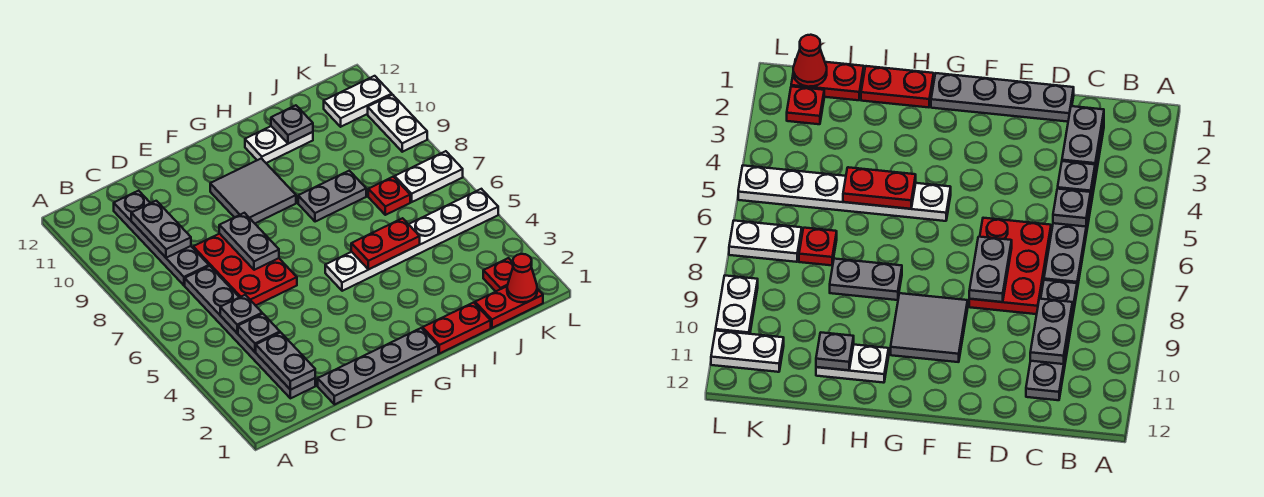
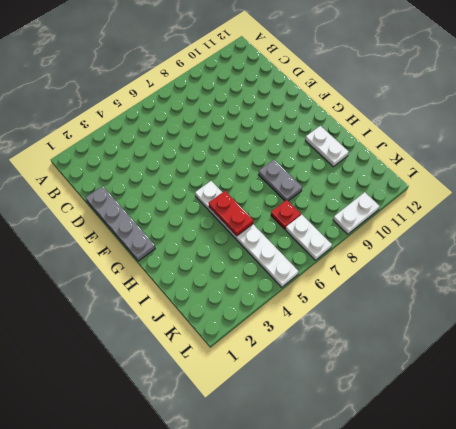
none -> grey 1x6 plate [185,266,315,398]
none -> grey 1x4 plate [114,191,209,285]
none -> red 2x3 plate [193,234,297,306]

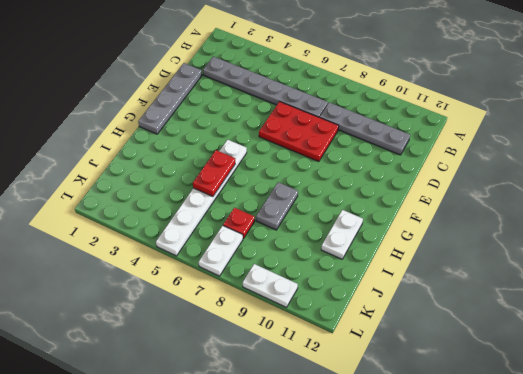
none -> grey 2x2 tile [210,158,296,223]
none -> red 1x2 plate [423,302,491,354]
none -> red 1x2 plate [475,286,543,328]

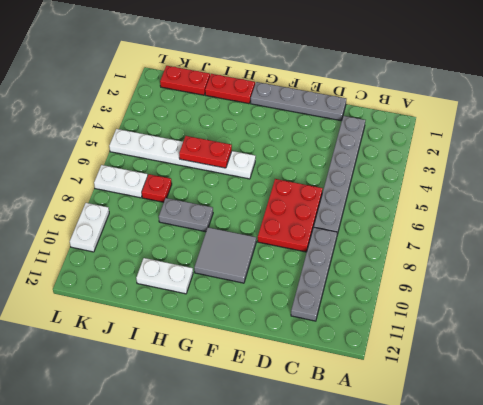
none -> red 1x1 plate [483,258,513,291]
none -> white 1x2 plate [324,76,392,127]
none -> grey 1x2 plate [256,332,315,390]

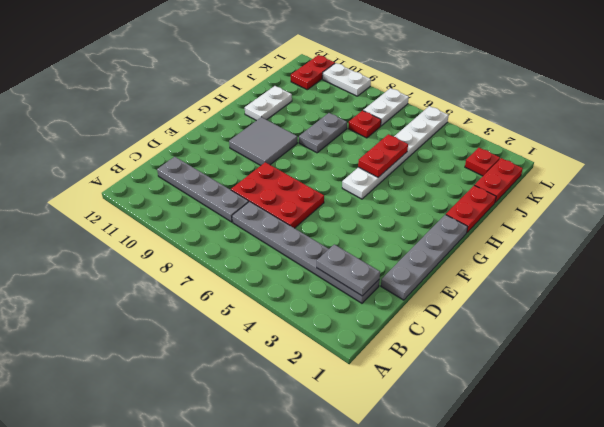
red 1x2 plate [291,55,335,90] -> white 1x2 plate [324,76,392,127]
none -> grey 1x1 plate [238,314,280,352]
none -> grey 1x1 plate [220,295,262,333]
none -> grey 1x2 plate [131,201,191,258]

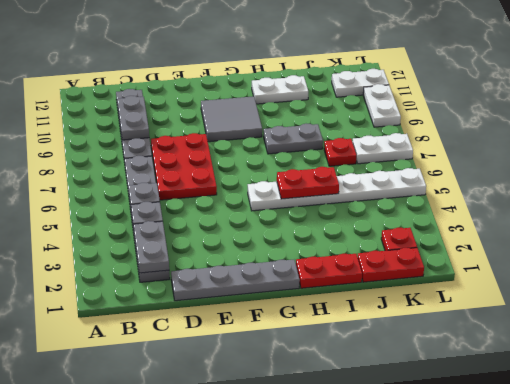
none -> grey 1x2 plate [219,213,279,270]
none -> grey 1x1 plate [271,105,313,144]
none -> red 1x1 cone [507,254,537,302]

